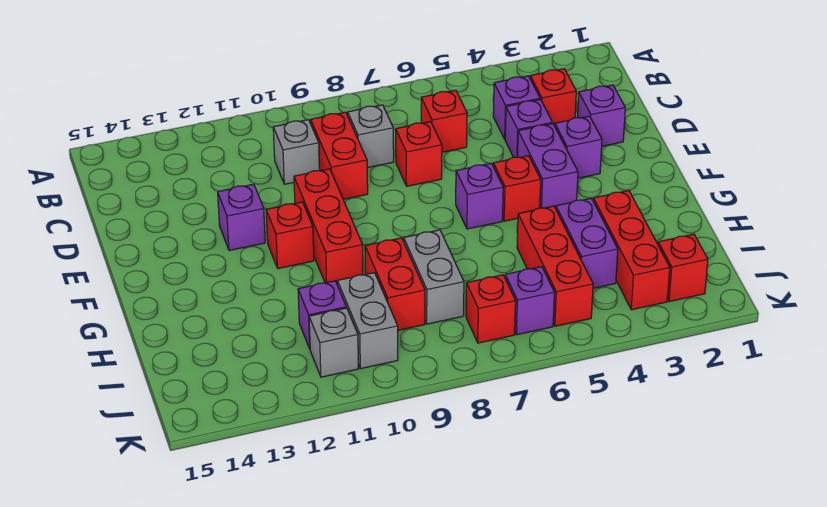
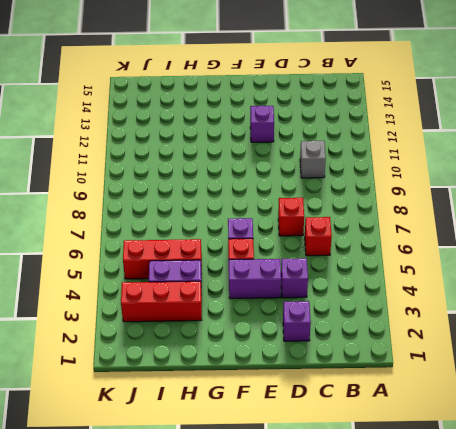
none -> red 1x1 brick [530,69,576,126]
none -> purple 1x1 brick [493,76,540,139]
none -> grey 1x1 brick [348,105,394,168]

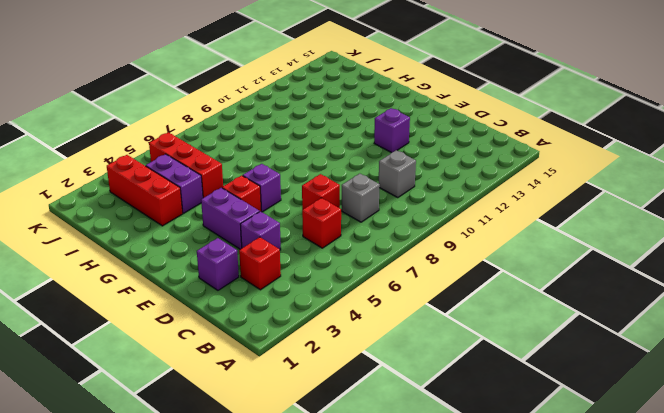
none -> purple 1x1 brick [493,76,540,139]
none -> red 1x2 brick [311,112,368,199]
none -> purple 1x1 brick [555,116,602,178]

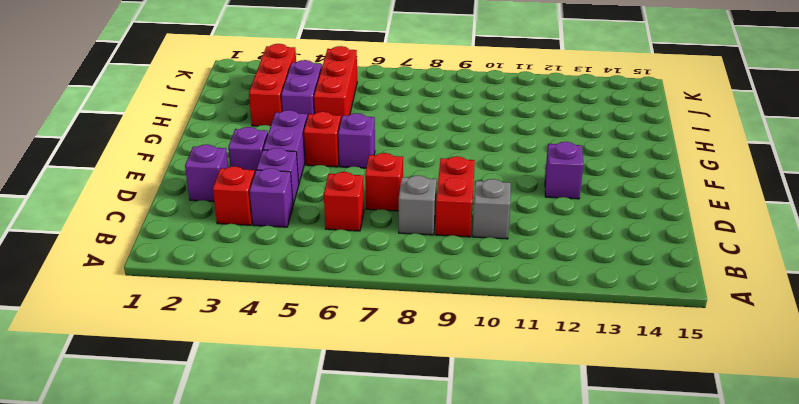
none -> red 1x3 brick [294,169,363,285]
none -> red 1x1 brick [266,202,314,268]
none -> grey 1x2 brick [404,230,464,324]

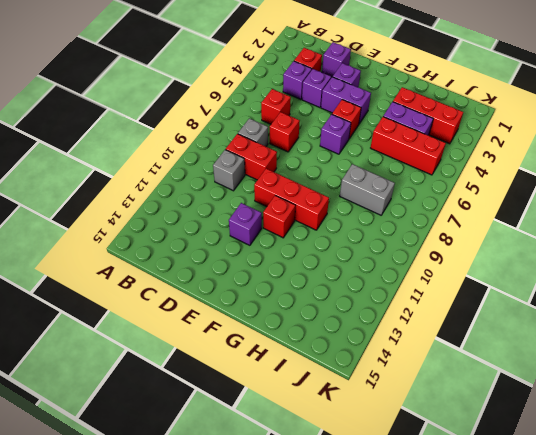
none -> red 1x2 brick [365,238,425,330]
none -> grey 1x2 brick [337,273,398,368]
none -> purple 1x1 brick [298,281,346,349]

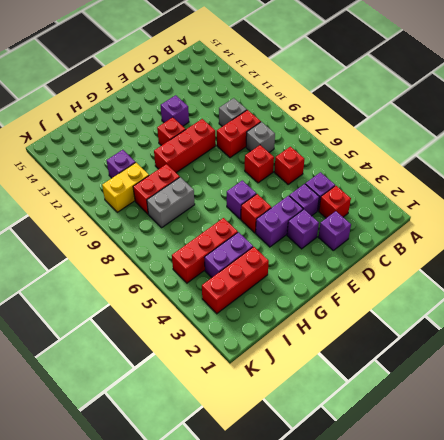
yellow 1x2 brick [102,163,149,212] -> grey 1x2 brick [337,273,398,368]
none -> red 1x1 brick [658,234,708,302]
none -> purple 1x1 brick [505,267,555,335]
none -> red 1x1 brick [466,275,516,343]

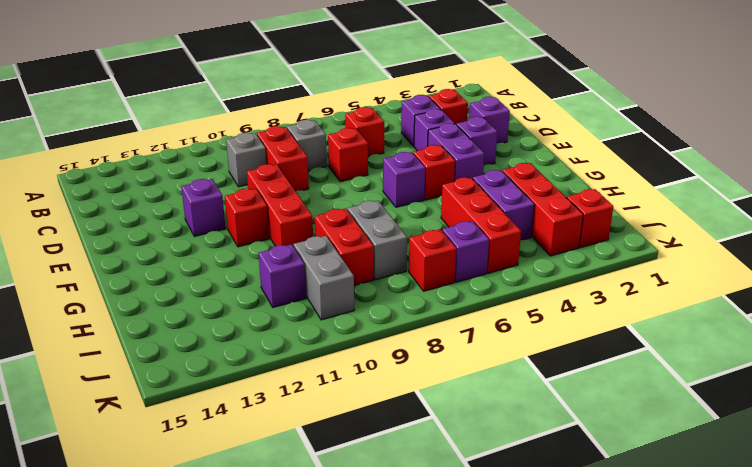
none -> grey 1x1 brick [309,308,358,377]

